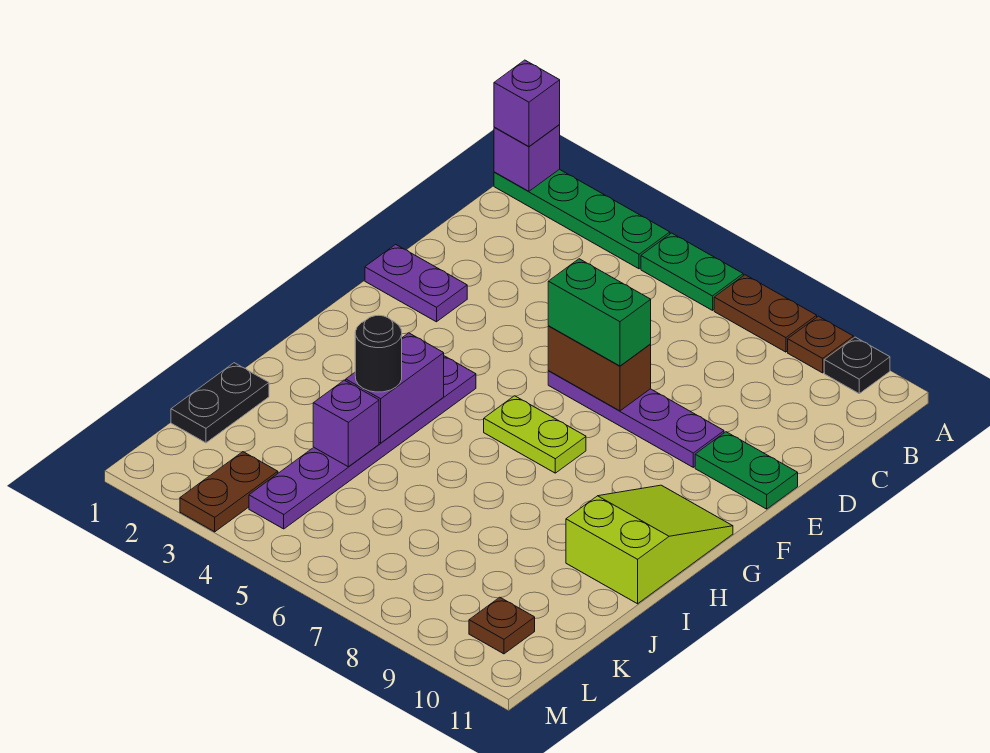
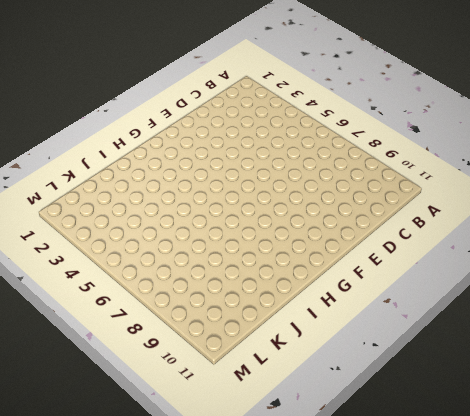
none -> green 1x4 plate [494,169,670,269]
none -> green 1x2 plate [641,233,743,310]
none -> brown 1x2 plate [714,275,817,352]

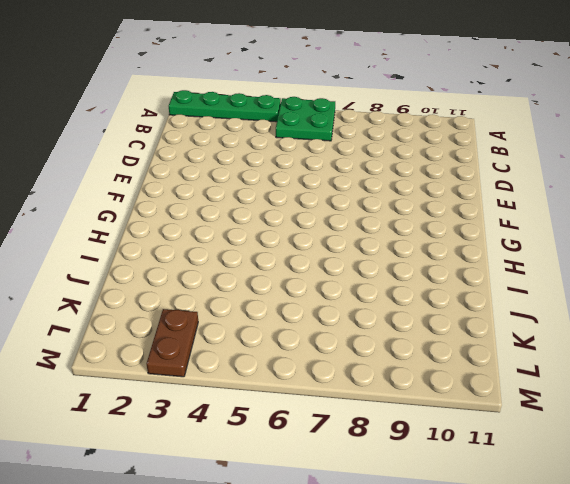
green 2x2 plate [276,97,335,141] -> green 1x2 plate [641,233,743,310]
none -> brown 1x2 plate [714,275,817,352]
none -> brown 1x1 plate [788,316,853,373]
none -> black 1x1 plate [824,337,890,393]

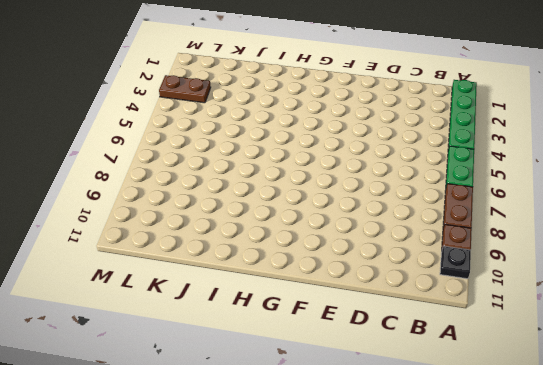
none -> purple 1x2 plate [365,244,467,322]
none -> purple 1x4 plate [548,371,724,467]
none -> green 1x2 plate [695,432,798,509]

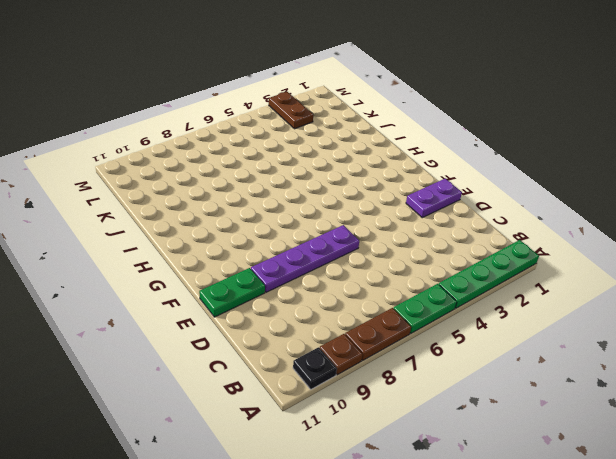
none -> purple 1x6 plate [249,356,476,529]
none -> lime 1x2 plate [484,396,586,473]
none -> lime 2x3 slope [566,485,733,604]

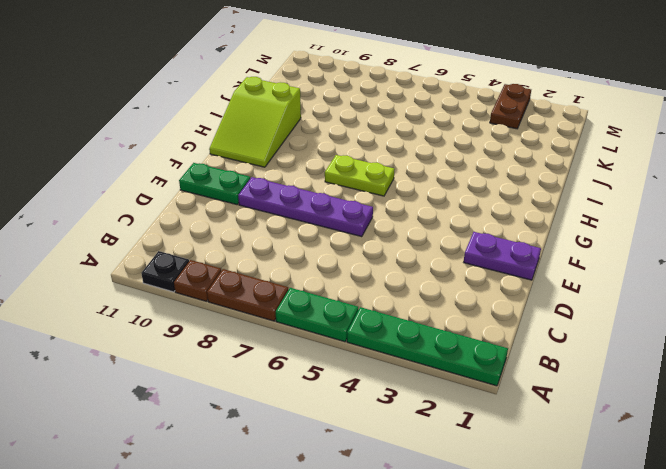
none -> purple 1x6 plate [249,356,476,529]
none -> black 1x2 plate [171,363,269,443]
none -> brown 1x1 plate [469,597,535,654]

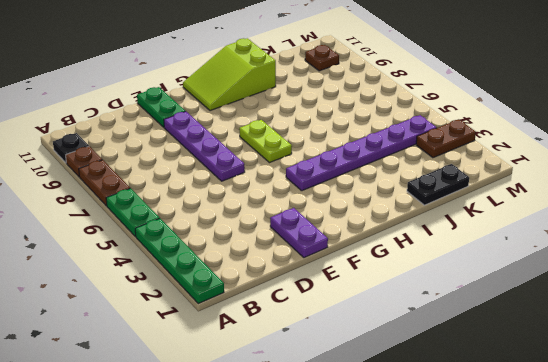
none -> purple 1x1 brick [494,125,560,191]
none -> brown 1x2 brick [548,326,651,411]
none -> purple 1x2 brick [346,333,444,443]

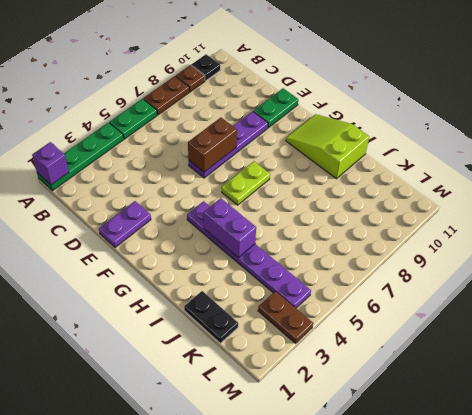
none -> brown 1x1 plate [469,597,535,654]
none -> purple 1x1 brick [313,380,379,467]
none -> purple 1x1 brick [494,60,560,146]

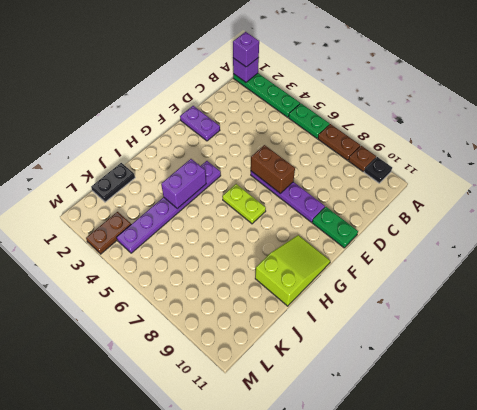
none -> brown 1x1 plate [469,597,535,654]
none -> purple 1x1 brick [313,380,379,467]
none -> green 1x2 brick [548,259,651,366]

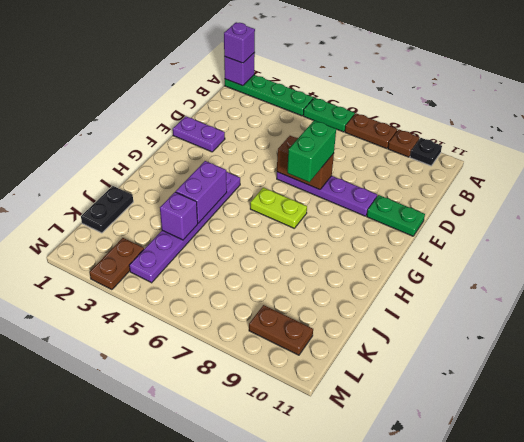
green 1x2 brick [287,120,336,182] -> green 1x2 brick turned to [548,259,651,366]
brown 1x2 plate [249,305,313,355] -> brown 1x1 plate [469,597,535,654]
none -> lime 2x3 slope [566,485,733,604]
none -> black 1x1 round brick [355,315,402,392]

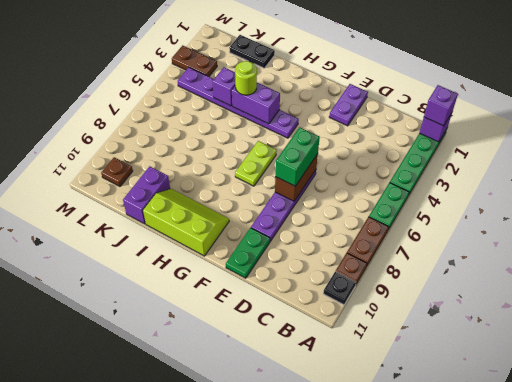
lime 2x3 slope [143,189,229,256] -> lime 2x3 slope turned to [566,485,733,604]
lime 1x1 round brick [235,61,257,95] -> black 1x1 round brick [355,315,402,392]
purple 1x2 brick [123,166,170,224] -> none

